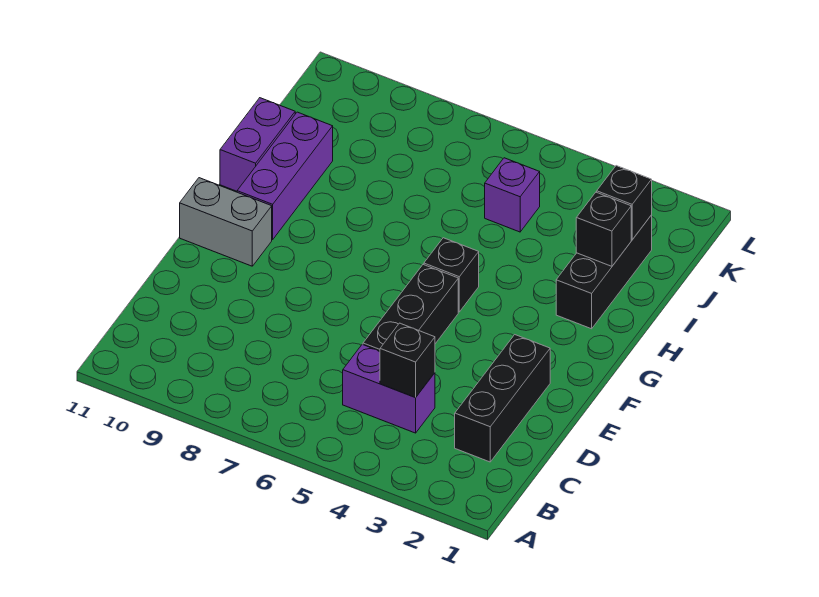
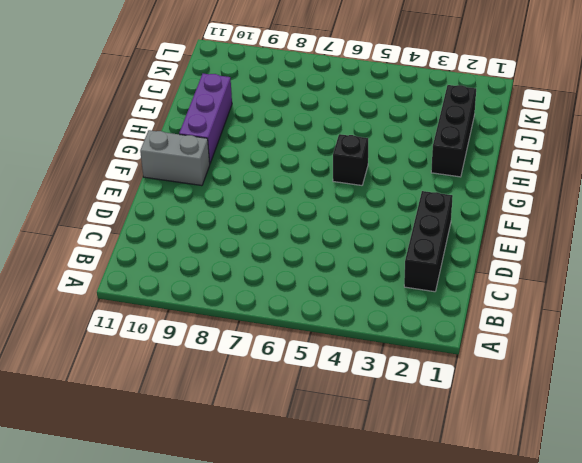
none -> purple 1x2 brick [343,344,435,433]
none -> black 1x3 brick [363,265,458,351]
none -> purple 1x2 brick [220,98,295,191]

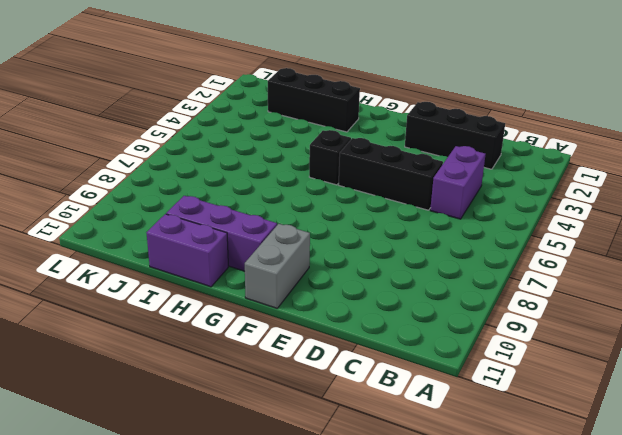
none -> purple 1x1 brick [485,158,540,232]
none -> black 1x1 brick [380,323,435,398]
none -> black 1x1 brick [576,192,631,266]

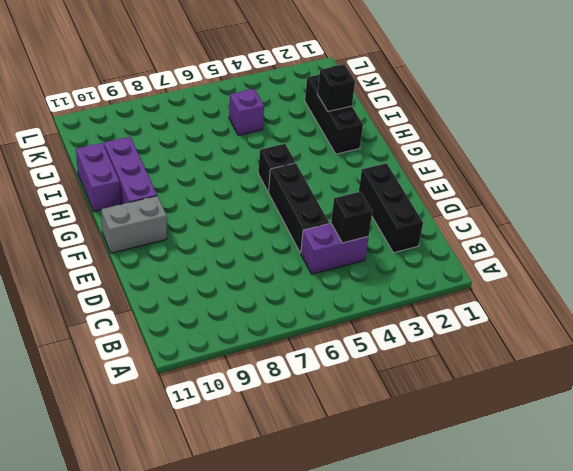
none -> black 1x1 brick [597,166,652,240]

